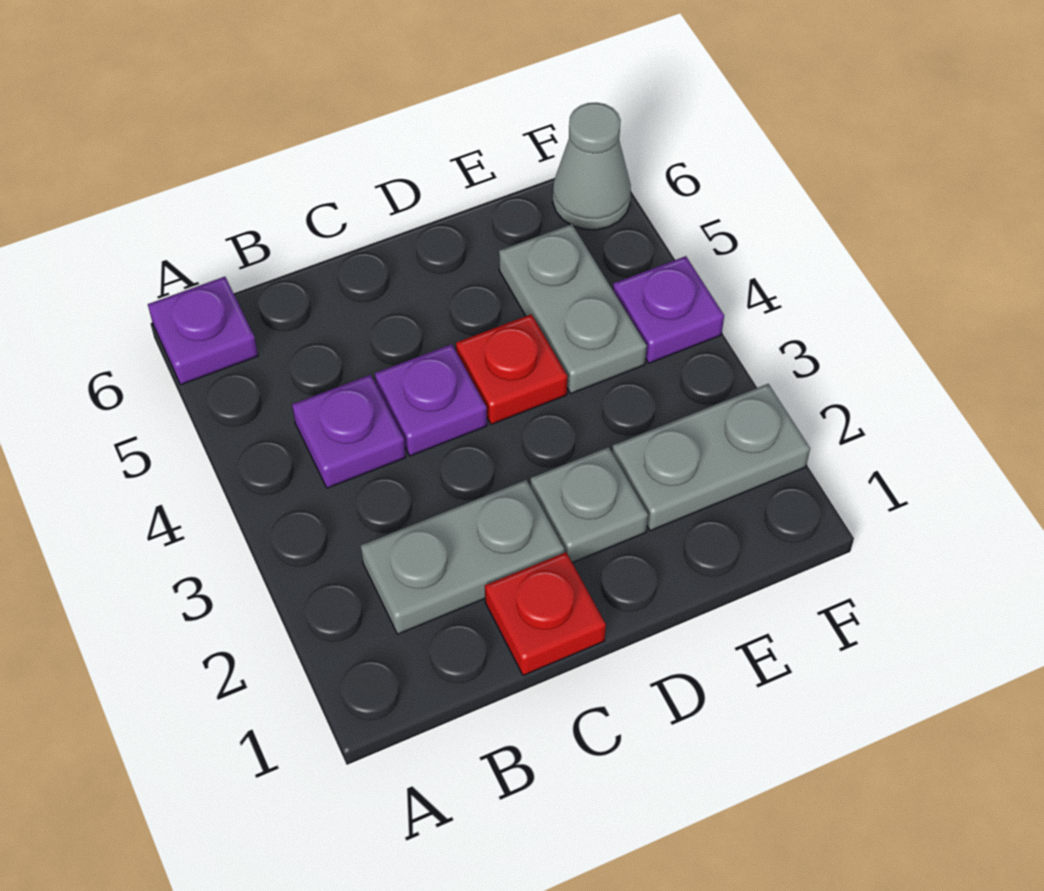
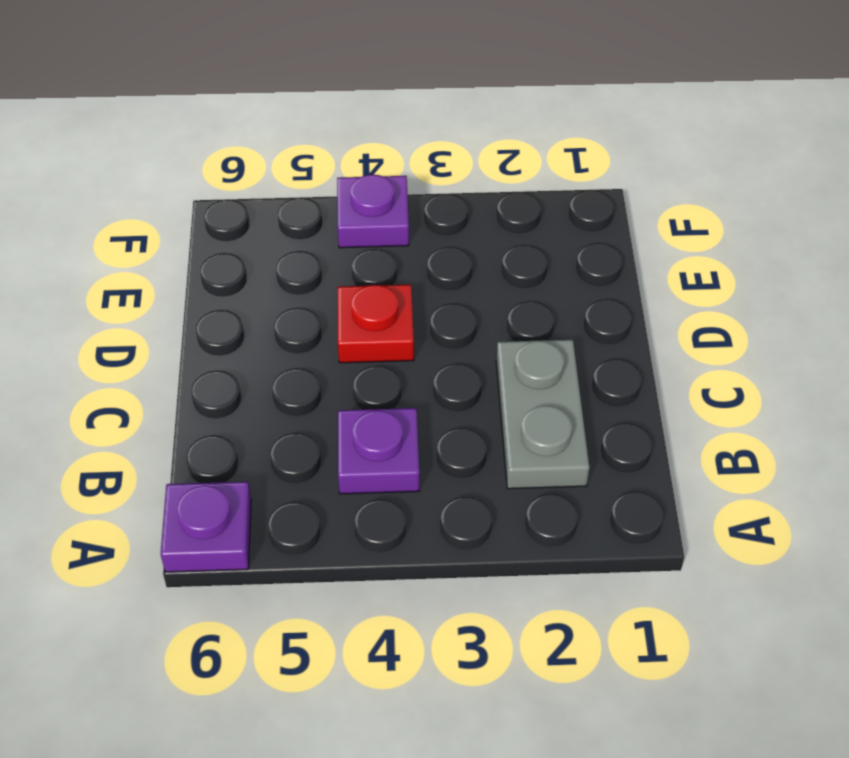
none -> red 1x1 plate [485,552,606,675]
none -> purple 1x1 plate [375,344,487,456]

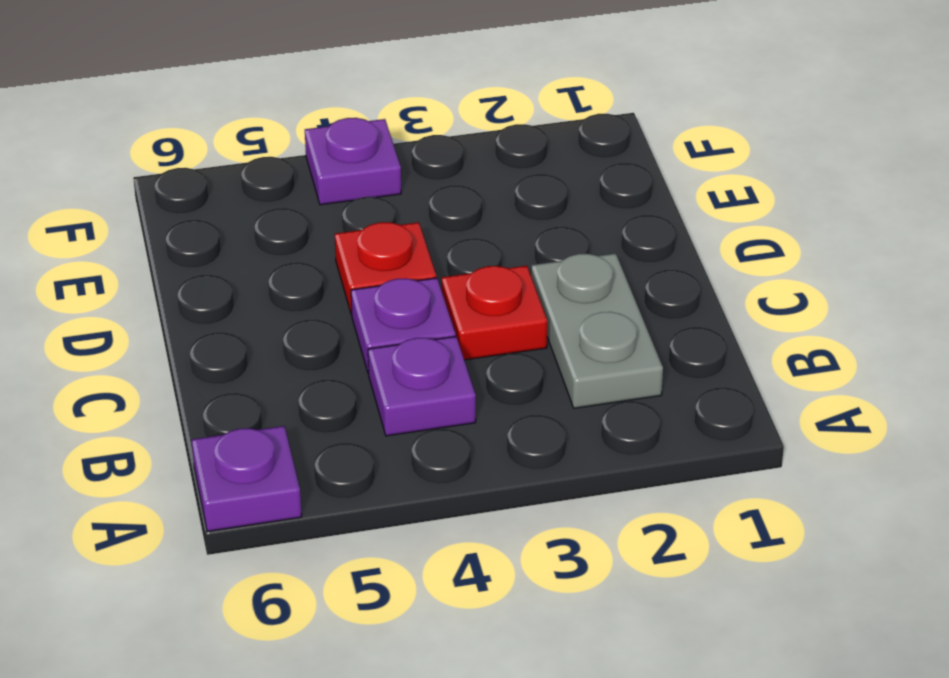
red 1x1 plate [442,266,547,360] -> red 1x1 plate moved to [485,552,606,675]
none -> grey 1x1 plate [530,447,648,563]
none -> grey 1x2 plate [612,384,810,531]

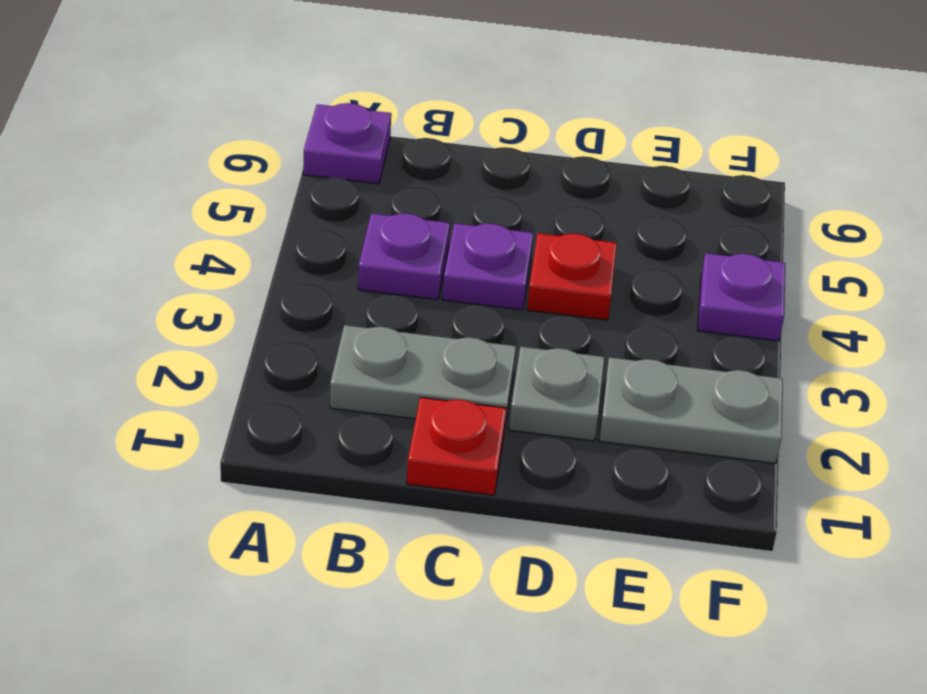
none -> grey 1x2 plate [499,224,647,393]
none -> grey 1x1 cone [553,103,631,230]

